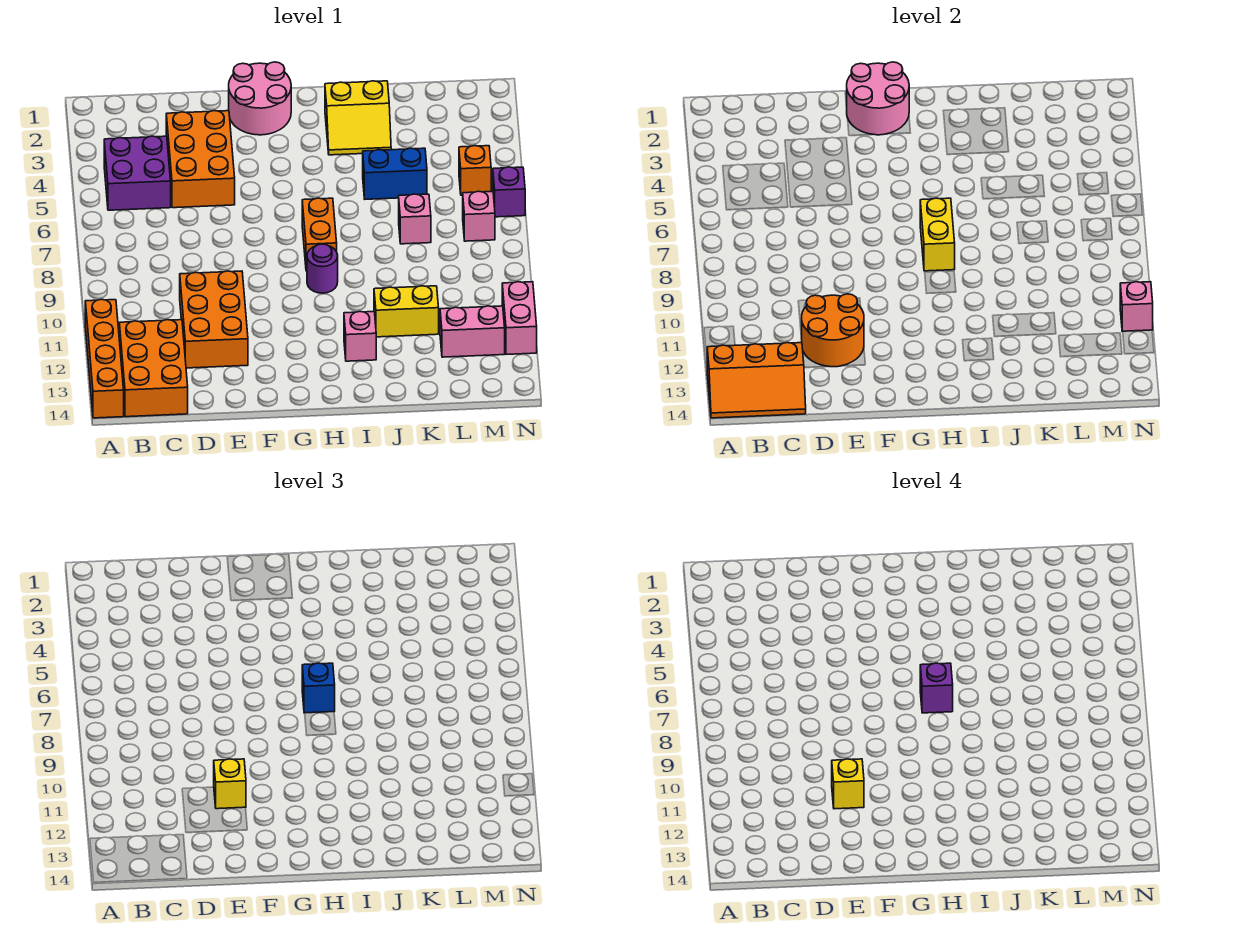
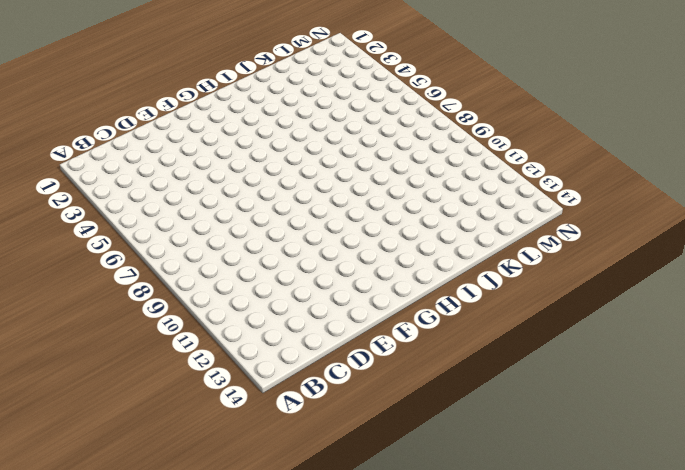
none -> orange 1x4 brick [85,299,124,418]
none -> purple 2x2 brick [104,136,171,210]
none -> orange 2x3 brick [119,320,188,417]

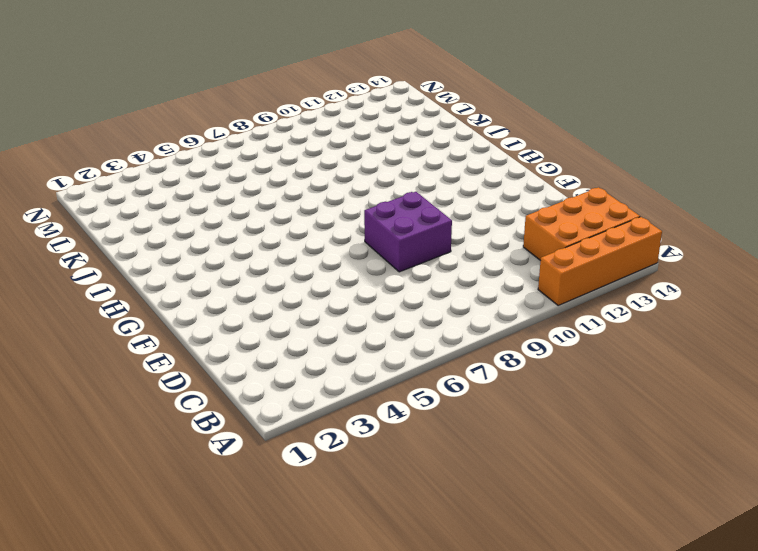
purple 2x2 brick [364,192,452,272] -> purple 2x2 brick moved to [104,136,171,210]
none -> orange 2x3 brick [166,111,235,208]
none -> orange 2x3 brick [180,271,248,368]
none -> pink 2x2 round brick [229,62,291,135]

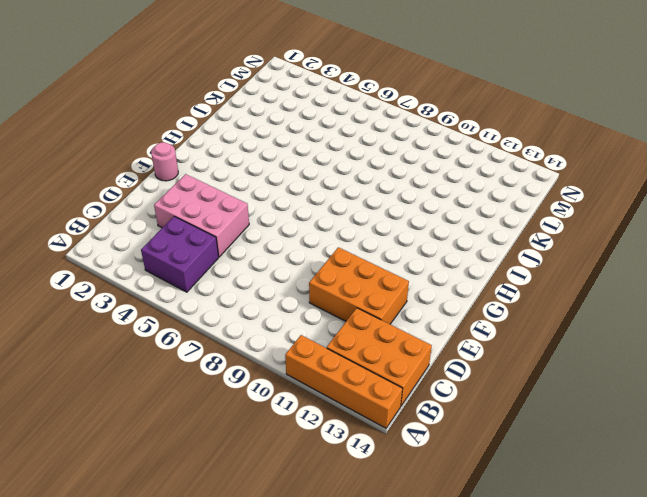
pink 2x3 brick [154,174,249,257] -> orange 2x3 brick [166,111,235,208]
pink 1x1 round brick [151,142,178,181] -> pink 2x2 round brick [229,62,291,135]
none -> orange 1x2 brick [302,198,337,271]
none -> purple 1x1 round brick [307,244,338,293]
none -> yellow 2x2 slope [325,81,391,155]

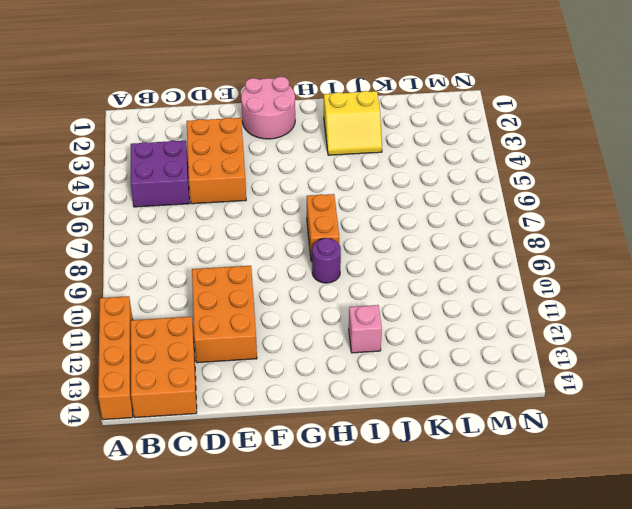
none -> blue 1x2 brick [363,148,427,199]
none -> yellow 1x2 brick [374,286,439,337]
none -> pink 1x1 brick [399,194,431,244]

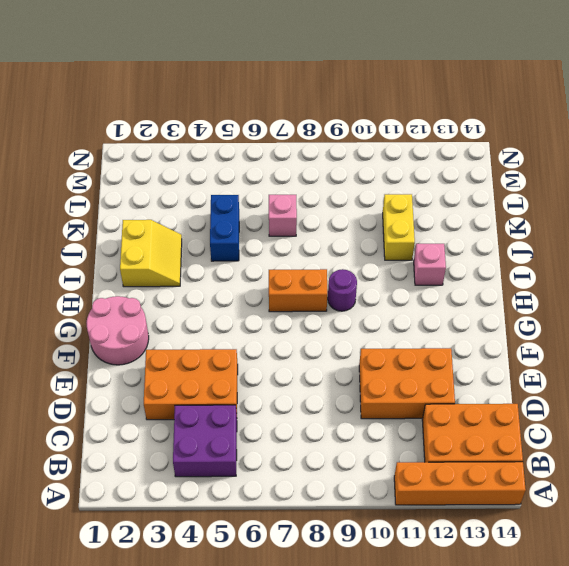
none -> pink 1x2 brick [440,306,505,357]
none -> orange 1x1 brick [459,146,491,195]
none -> pink 1x1 brick [463,191,495,241]

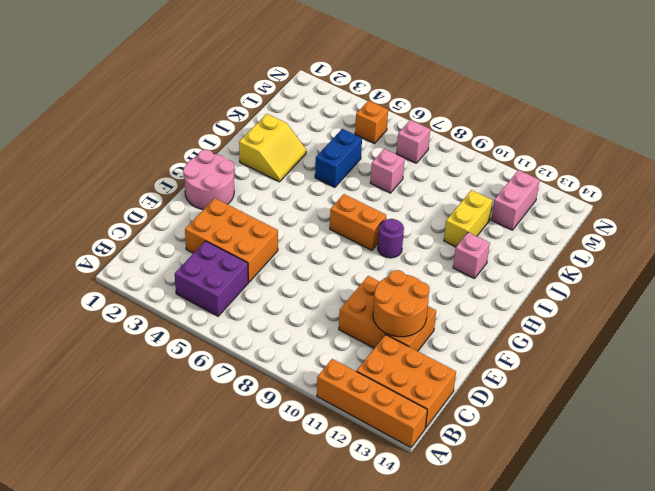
none -> purple 1x1 brick [493,167,525,217]
none -> pink 1x2 brick [502,282,537,354]
none -> orange 2x3 slope [707,343,806,418]

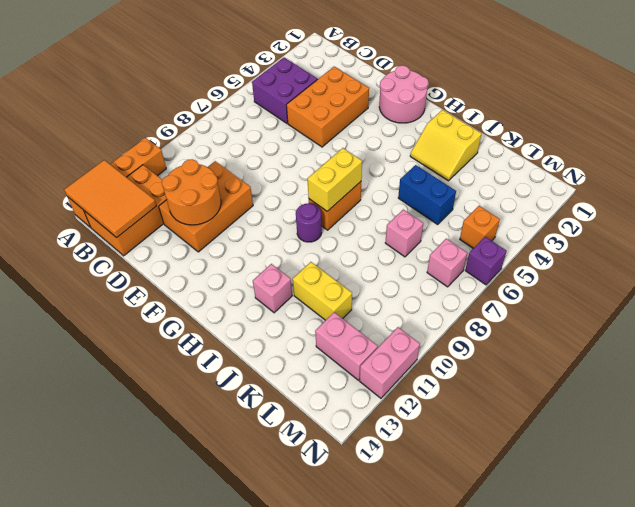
orange 2x3 tile [64,160,157,238] -> orange 2x3 slope [707,343,806,418]
none -> pink 2x2 round brick [847,62,909,135]
none -> pink 1x1 brick [1120,282,1153,332]
none -> yellow 1x1 brick [214,759,246,809]

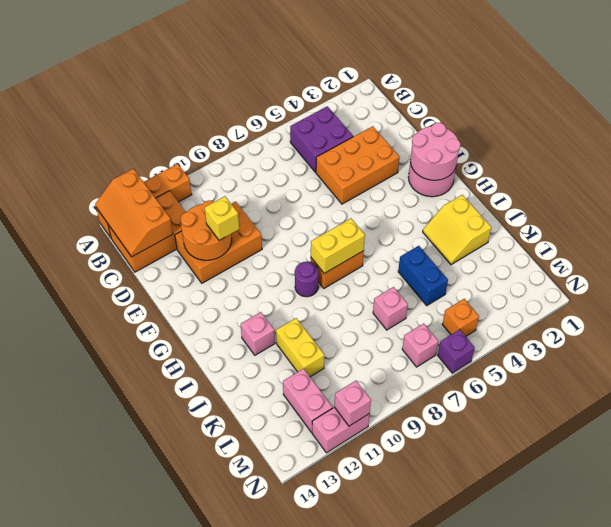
none -> blue 1x1 brick [302,663,335,713]
none -> yellow 1x1 brick [832,759,864,809]
none -> purple 1x1 brick [920,663,953,713]

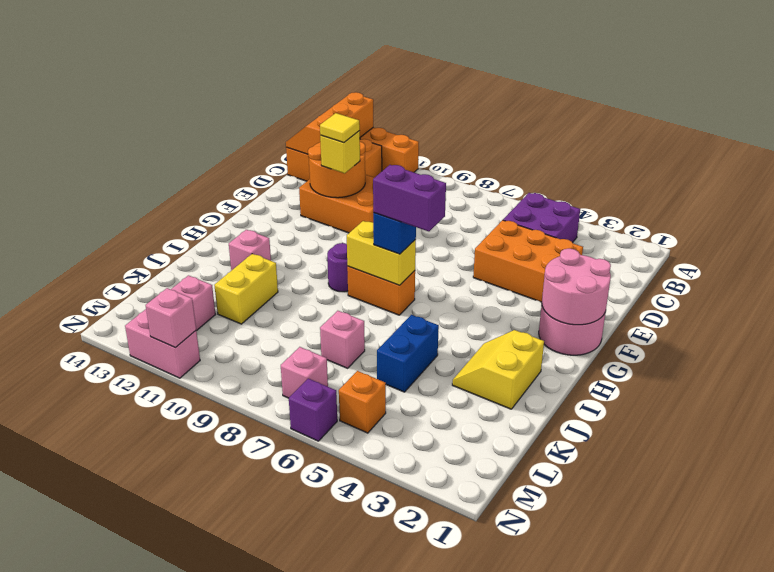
yellow 1x1 tile [320,113,360,143] -> yellow 1x1 brick [832,759,864,809]
purple 1x2 brick [373,165,446,231] -> purple 1x1 brick [920,663,953,713]

